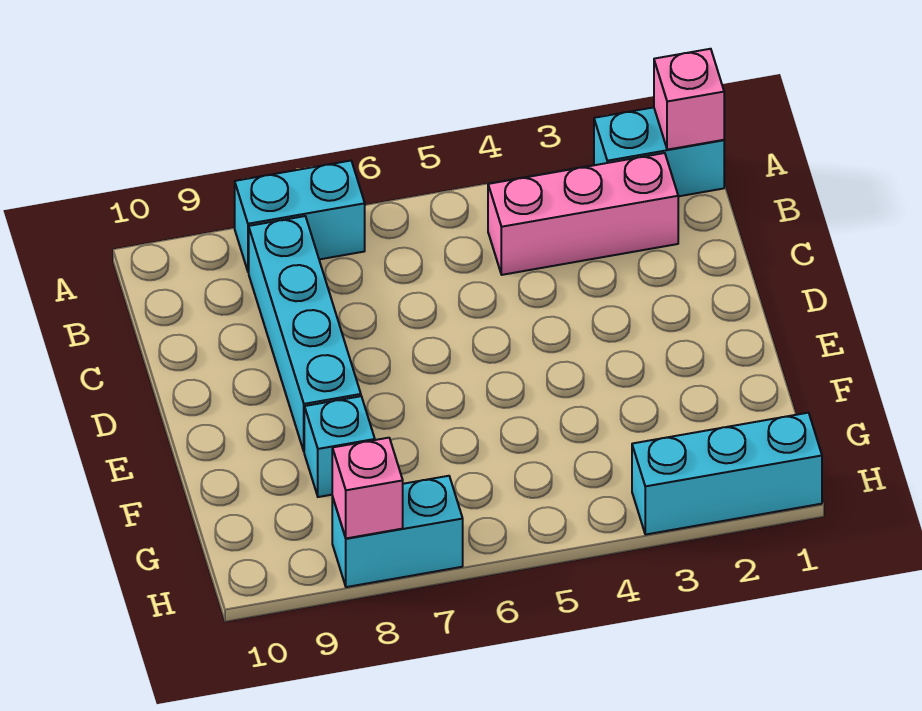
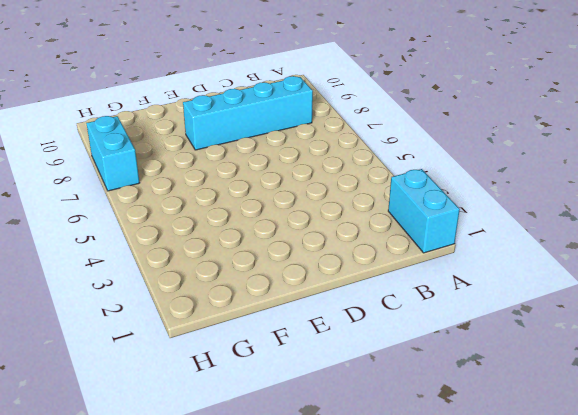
none -> cyan 1x2 brick [235,161,365,272]
none -> pink 1x3 brick [488,153,678,275]

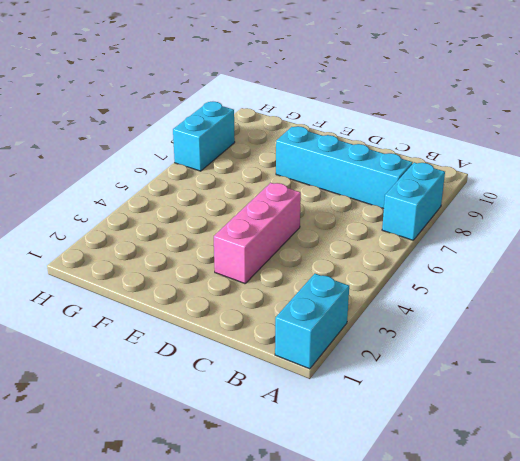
pink 1x3 brick [214,183,301,284] -> pink 1x3 brick moved to [488,153,678,275]
none -> cyan 1x1 brick [304,396,375,497]
none -> cyan 1x3 brick [632,413,822,535]

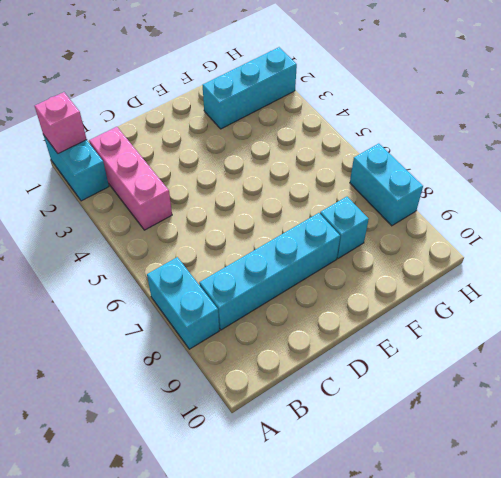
cyan 1x3 brick [202,47,297,129] -> cyan 1x3 brick turned to [632,413,822,535]
none -> pink 1x1 brick [332,438,403,538]

